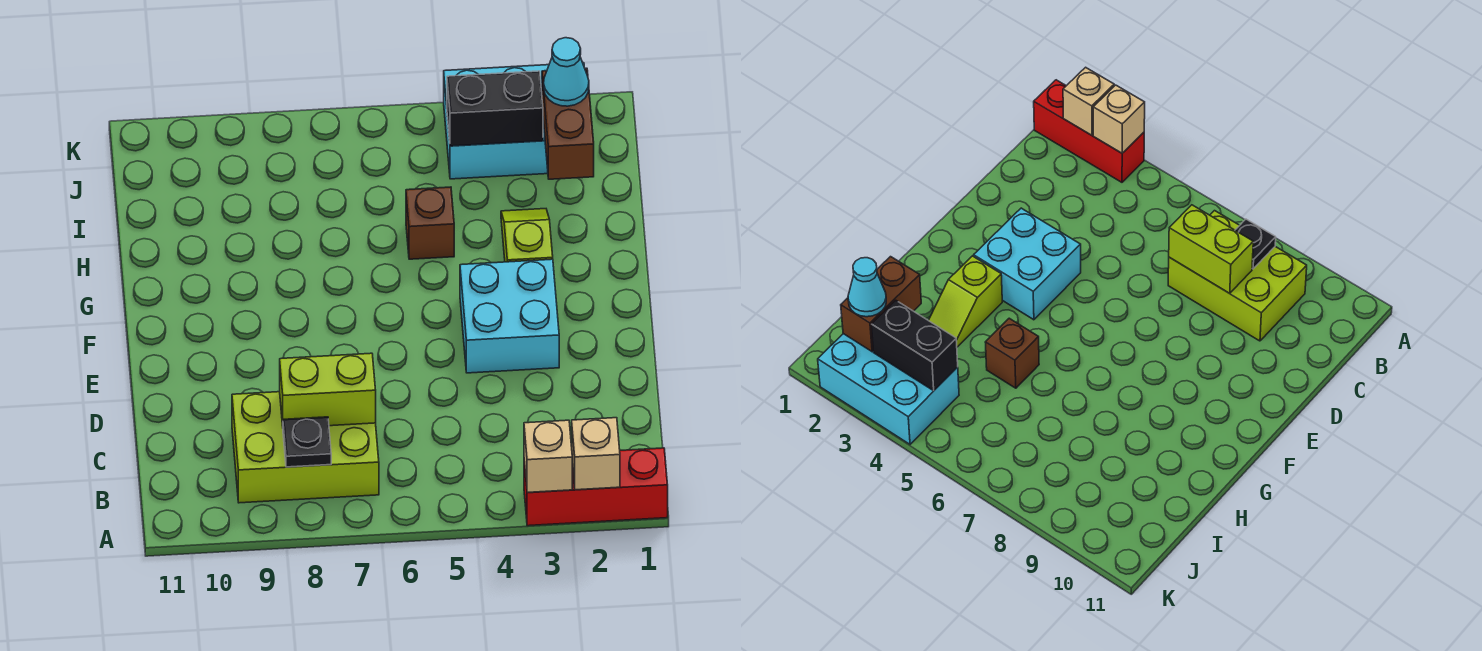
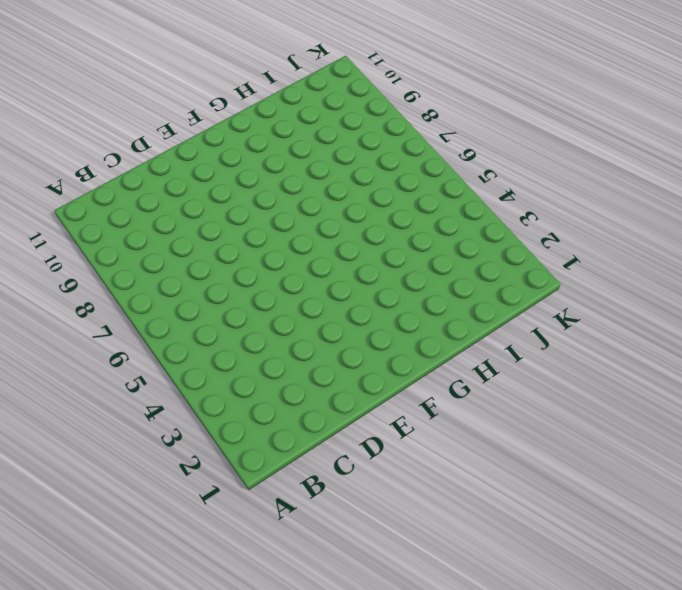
none -> red 1x3 brick [524,448,668,526]
none -> lime 2x3 brick [232,392,379,503]
none -> cyan 2x2 brick [460,259,559,373]

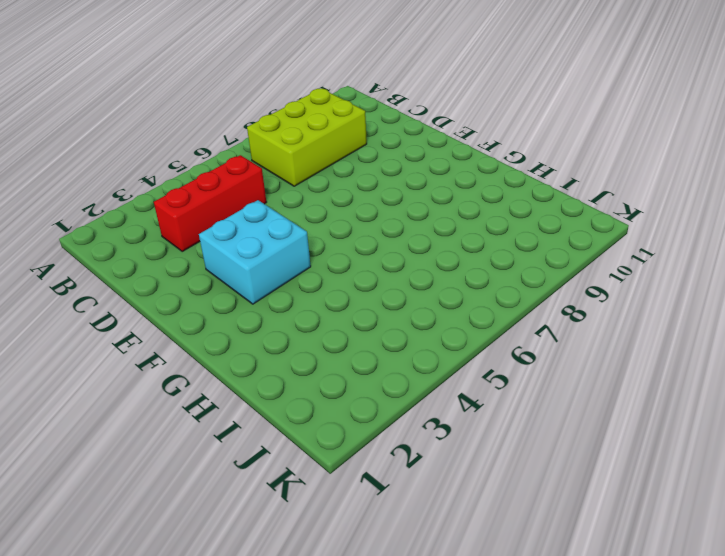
red 1x3 brick [154,155,267,251] -> red 1x3 brick moved to [524,448,668,526]
none -> lime 1x2 slope [501,209,553,262]
none -> brown 1x1 brick [406,187,454,259]
none -> cyan 2x3 brick [444,63,584,179]

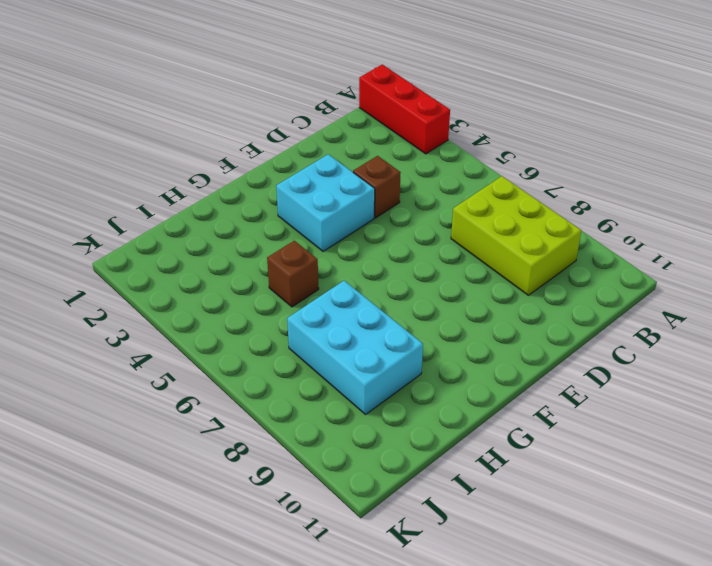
brown 1x1 brick [353,156,401,218] -> none
cyan 2x3 brick [287,281,423,414] -> cyan 2x3 brick moved to [444,63,584,179]
none -> lime 1x2 slope [501,209,553,262]
none -> tan 1x1 brick [572,418,620,490]
none -> tan 1x1 brick [524,420,572,493]

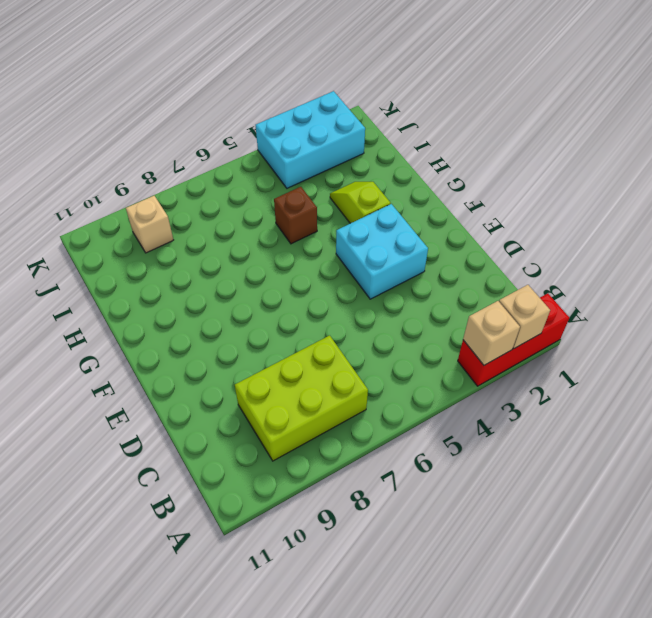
tan 1x1 brick [126,196,173,253] -> none
none -> black 1x1 plate [283,417,331,467]
none -> lime 1x2 brick [280,353,376,426]
none -> brown 1x2 brick [542,68,594,179]

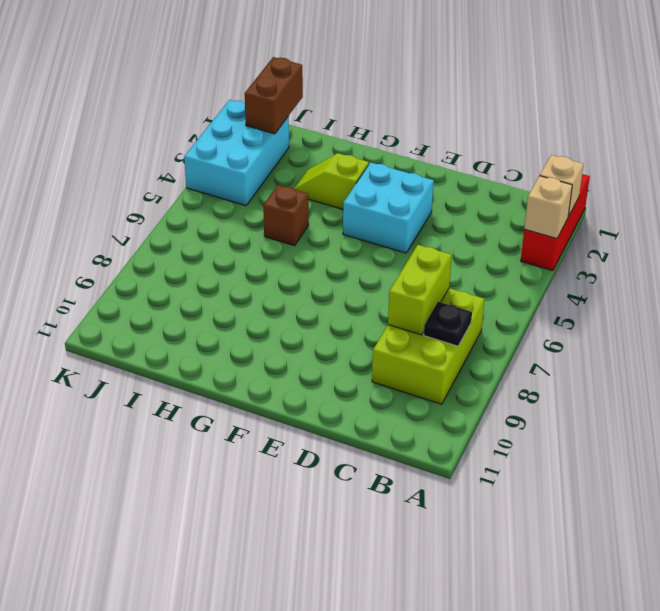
brown 1x2 brick [245,57,303,134] -> brown 1x2 brick turned to [542,68,594,179]
none -> black 1x2 brick [447,71,543,146]
none -> cyan 1x1 cone [544,38,589,106]

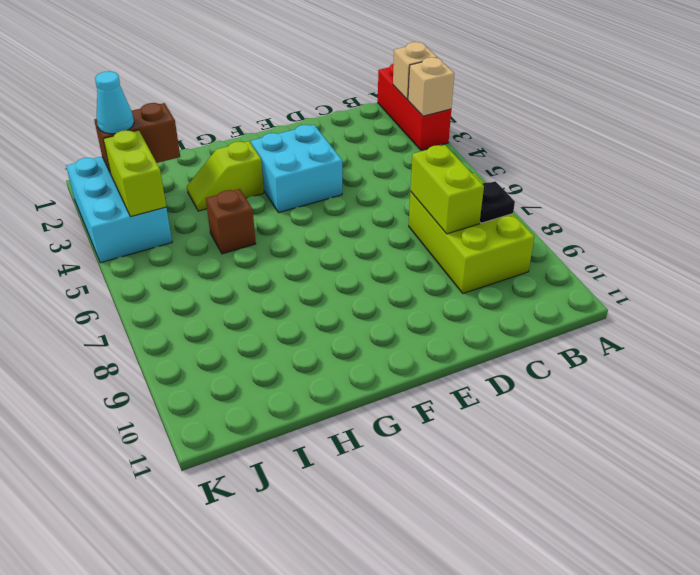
lime 1x2 brick [103,130,166,217] -> black 1x2 brick [447,71,543,146]

